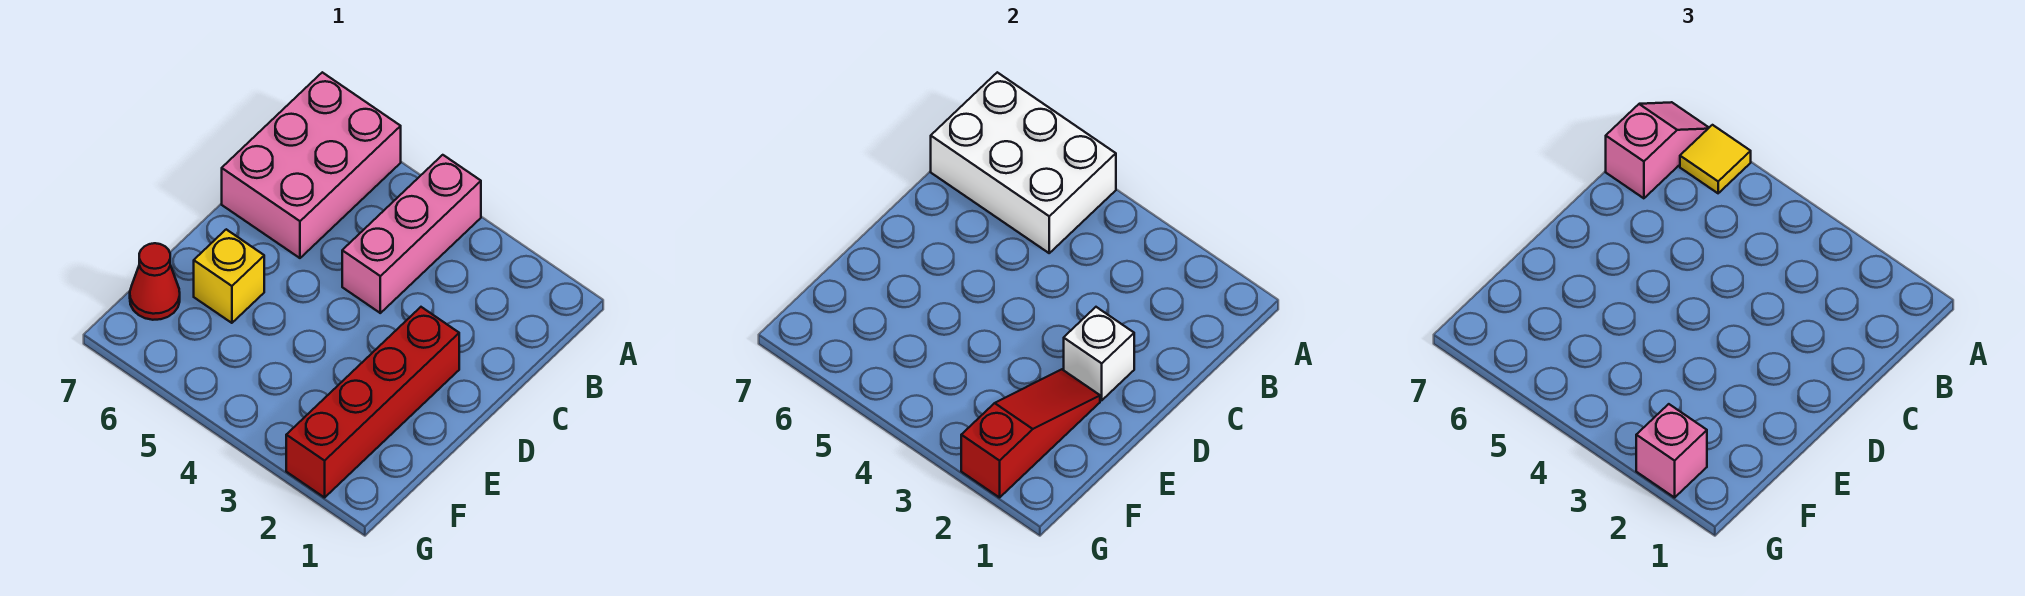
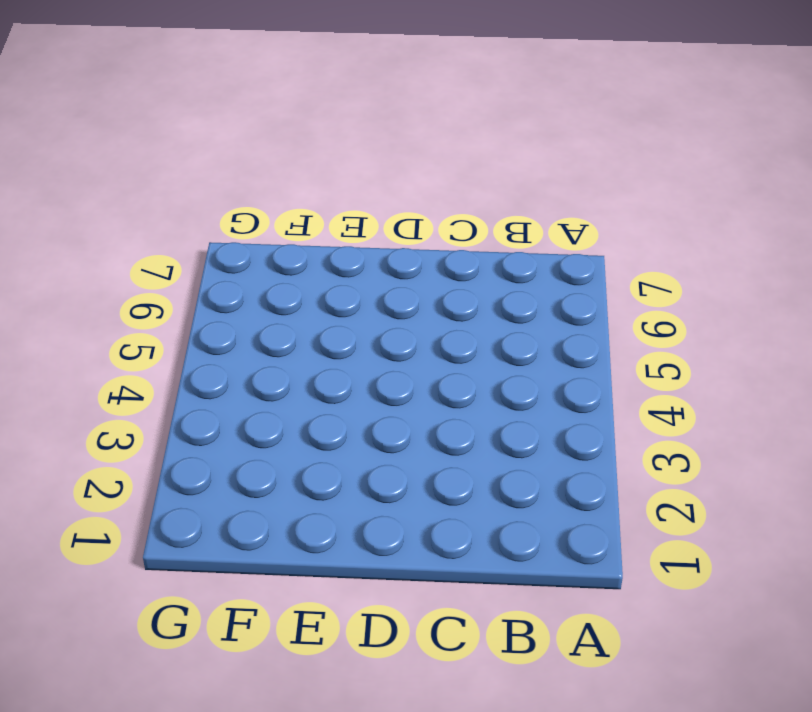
none -> pink 1x3 brick [342,155,481,313]
none -> pink 2x3 brick [222,72,401,258]

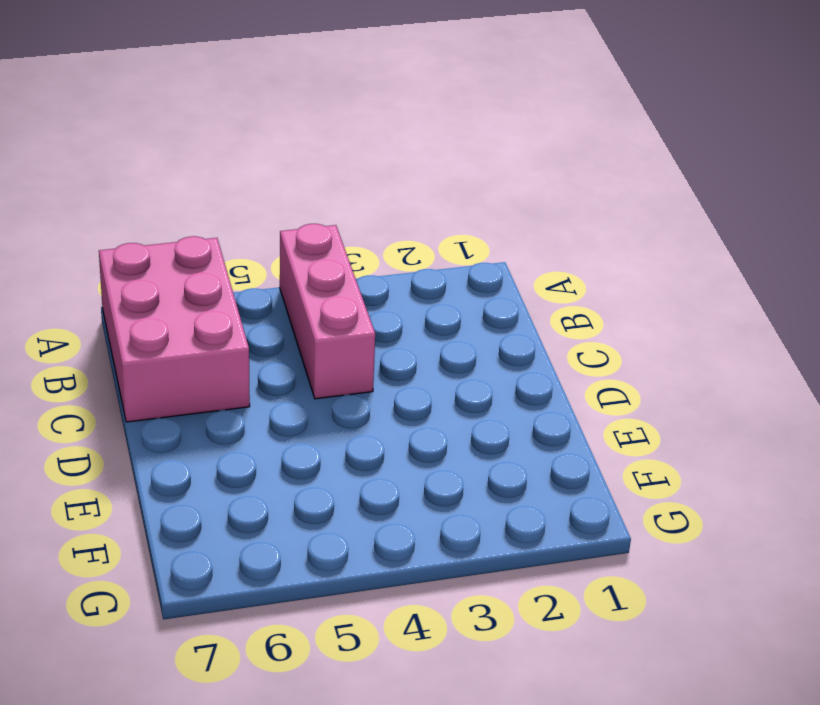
none -> red 1x4 brick [286,307,459,498]
none -> yellow 1x1 brick [194,229,264,323]

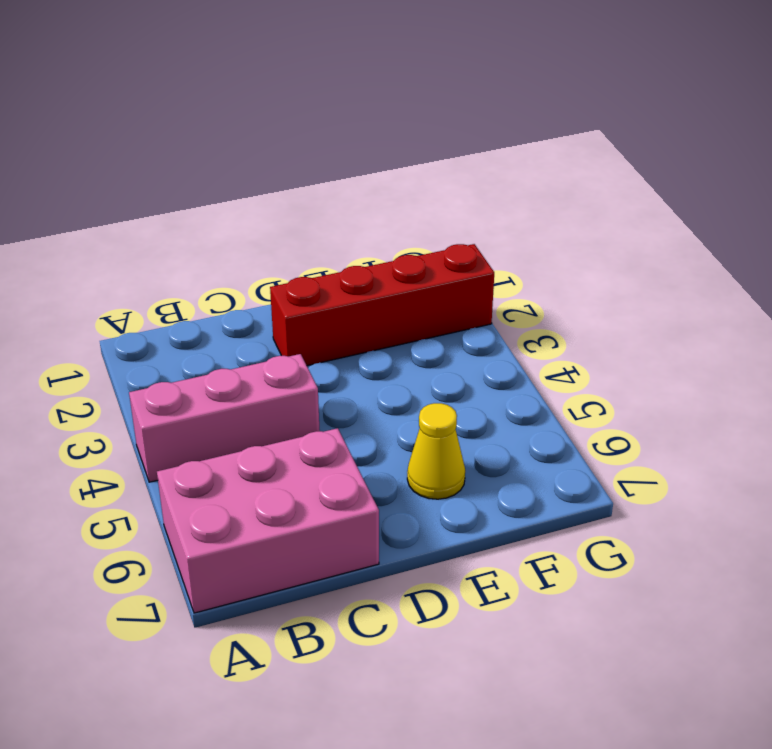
yellow 1x1 cone [407,403,465,499] -> yellow 1x1 brick [194,229,264,323]
none -> red 1x1 cone [130,243,180,320]
none -> white 2x3 brick [931,72,1116,253]

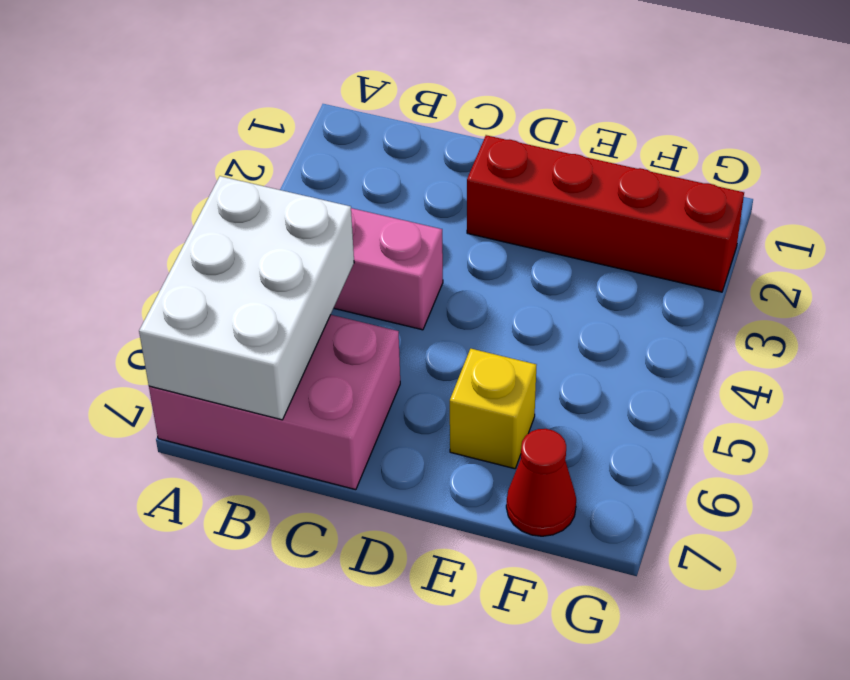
none -> white 1x1 brick [1064,307,1134,400]
none -> red 1x3 slope [961,369,1100,498]

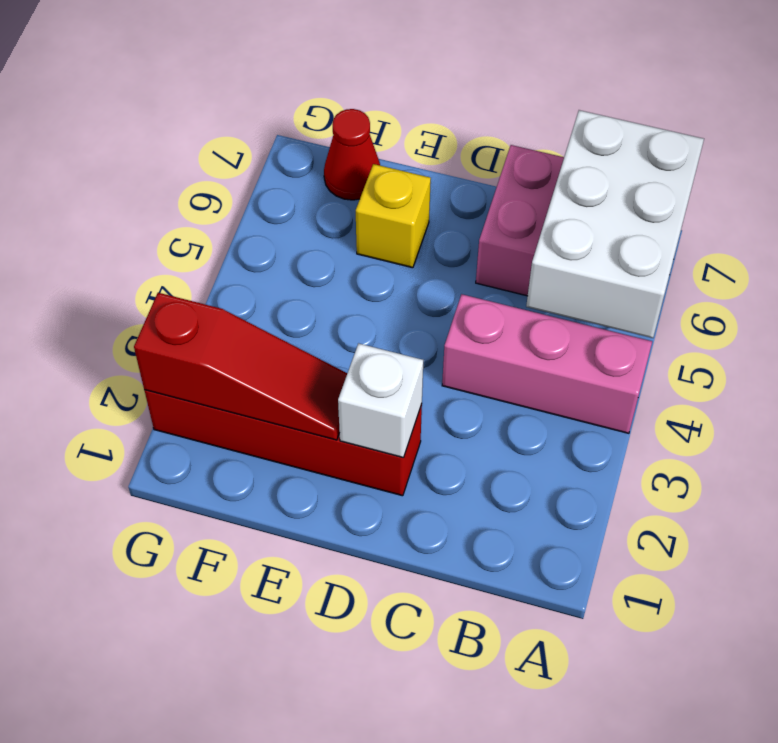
none -> yellow 1x1 tile [1680,125,1751,193]
none -> pink 1x2 slope [1606,102,1709,198]

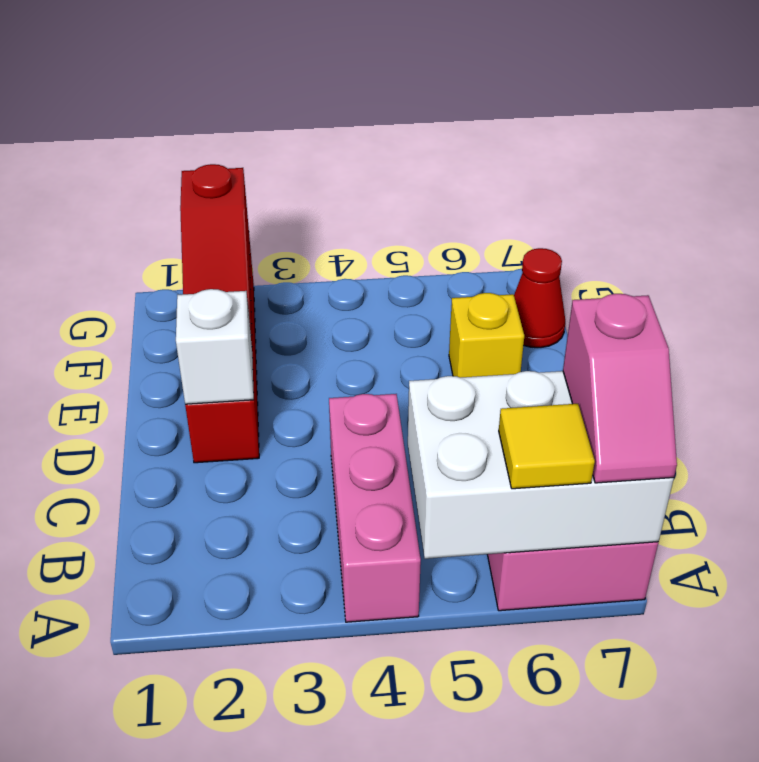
none -> pink 1x1 brick [1636,404,1707,498]

